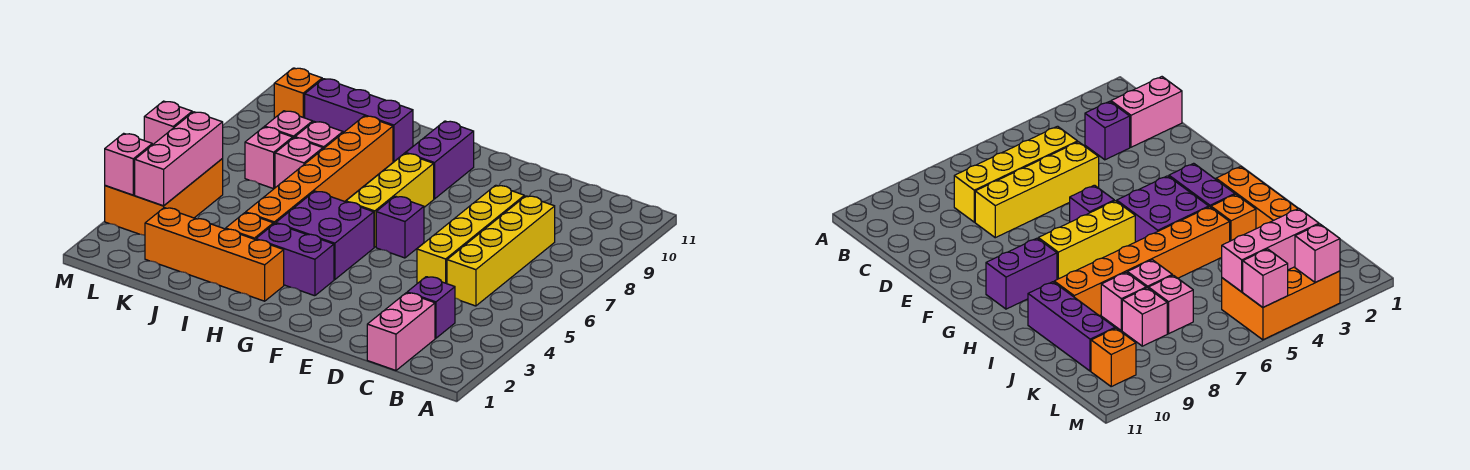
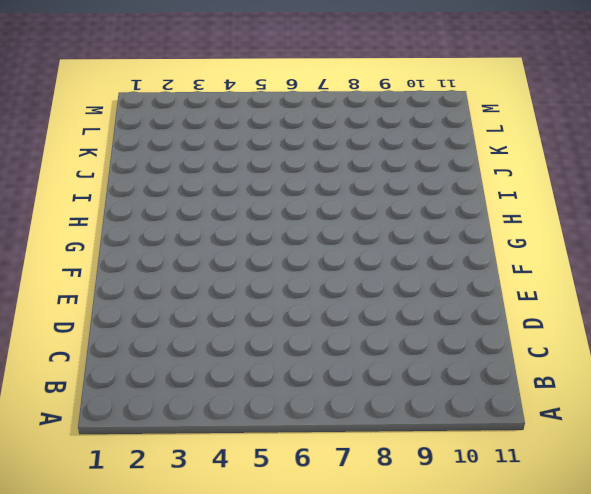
none -> pink 1x2 brick [367,293,435,370]
none -> purple 1x1 brick [407,277,455,338]
none -> yellow 1x4 brick [447,196,555,306]

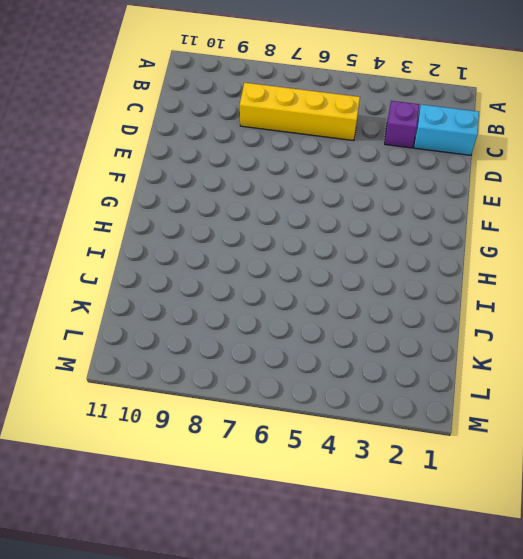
cyan 1x2 brick [414,104,479,155] -> pink 1x2 brick [367,293,435,370]
none -> yellow 1x4 brick [417,185,524,284]
none -> purple 1x1 brick [376,196,424,258]
none -> purple 1x2 brick [256,224,334,296]

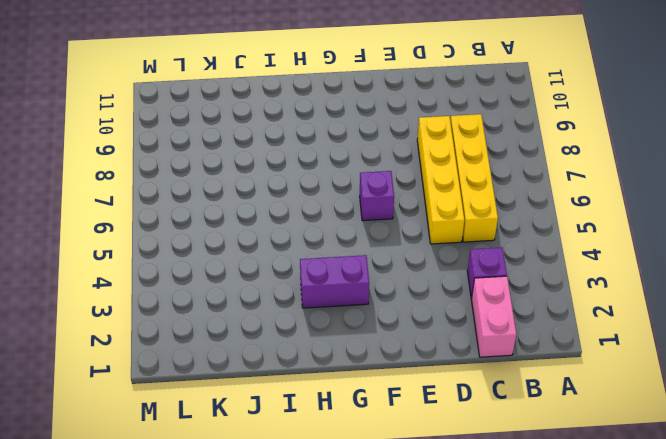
none -> purple 2x2 brick [276,191,374,280]
none -> yellow 1x3 brick [346,153,434,247]
none -> purple 1x2 brick [406,121,474,199]

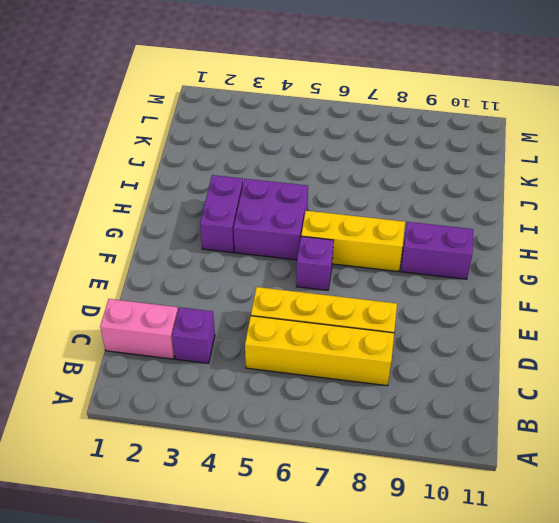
none -> orange 1x4 brick [145,208,284,301]
none -> orange 1x1 brick [226,213,273,240]
none -> orange 1x6 brick [246,116,393,224]

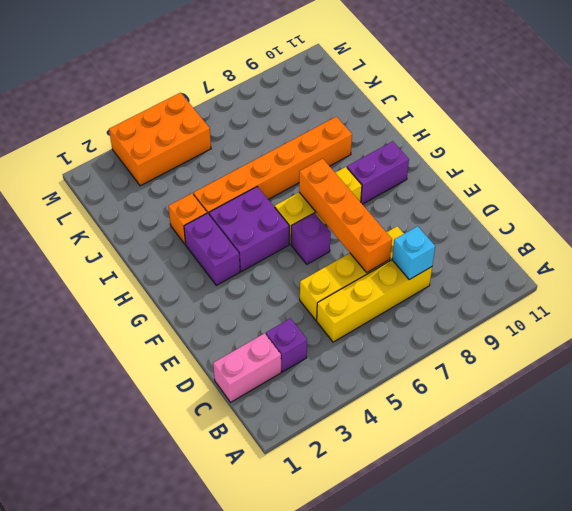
cyan 1x1 brick [392,226,435,280] -> none
orange 1x4 brick [299,159,392,272] -> orange 1x4 brick moved to [145,208,284,301]
none -> purple 1x3 brick [305,79,413,161]
none -> pink 1x1 brick [275,138,323,188]
none -> pink 1x1 brick [295,122,343,149]

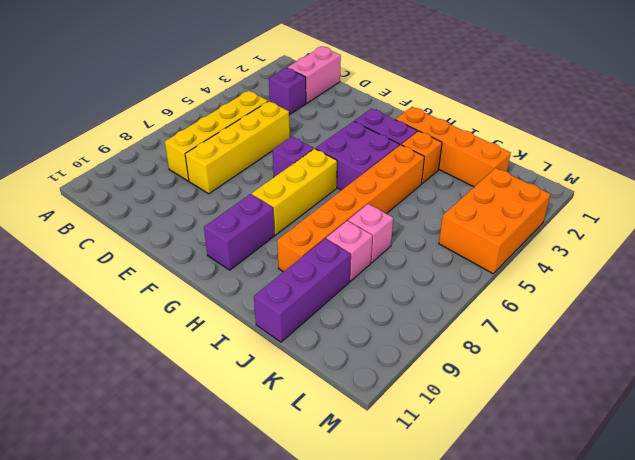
purple 1x3 brick [254,239,351,342] -> purple 1x3 brick turned to [305,79,413,161]
none -> pink 1x1 brick [245,127,293,189]
none -> pink 1x1 brick [265,111,313,138]
none -> orange 1x1 brick [274,68,322,118]

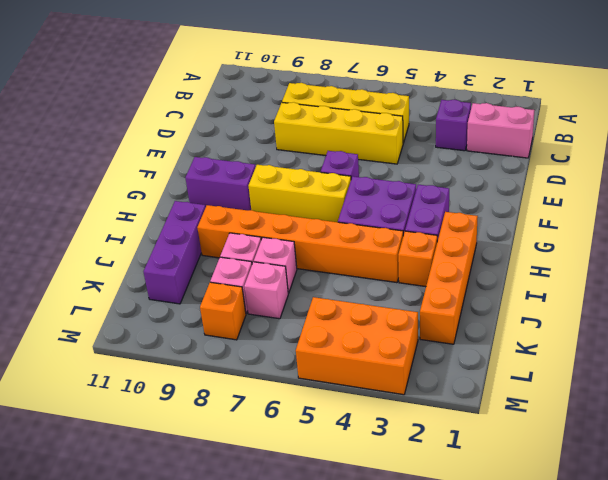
orange 1x1 brick [200,282,246,340] -> orange 1x1 brick moved to [274,68,322,118]
none -> pink 1x3 brick [135,112,223,206]
none -> pink 1x1 brick [105,133,152,195]
none -> pink 1x1 brick [144,101,192,145]

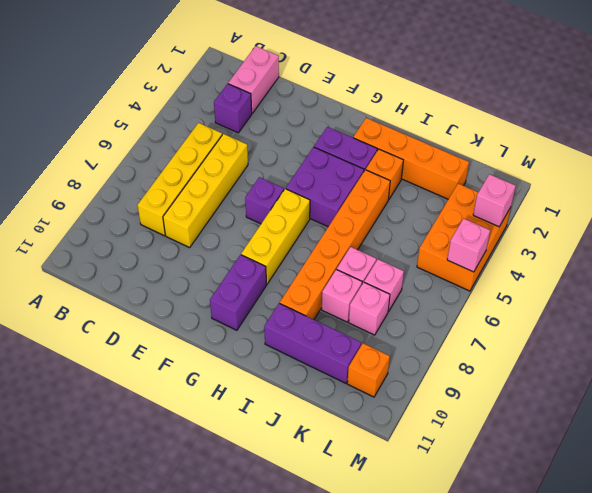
none -> pink 1x3 brick [135,112,223,206]

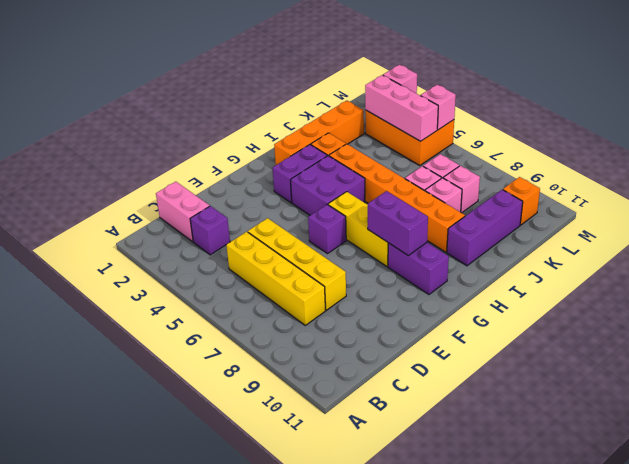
purple 1x2 brick [368,191,428,256] -> none

